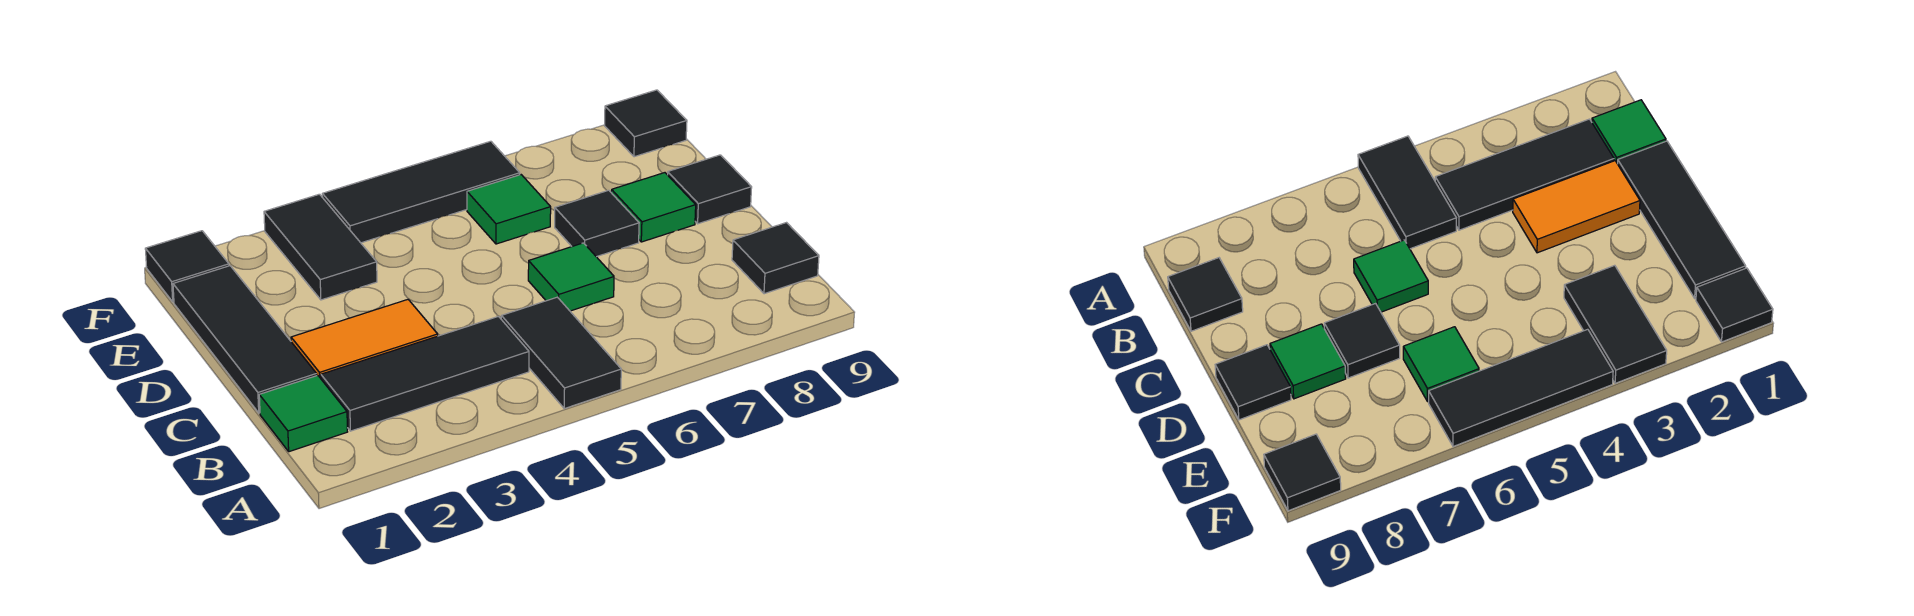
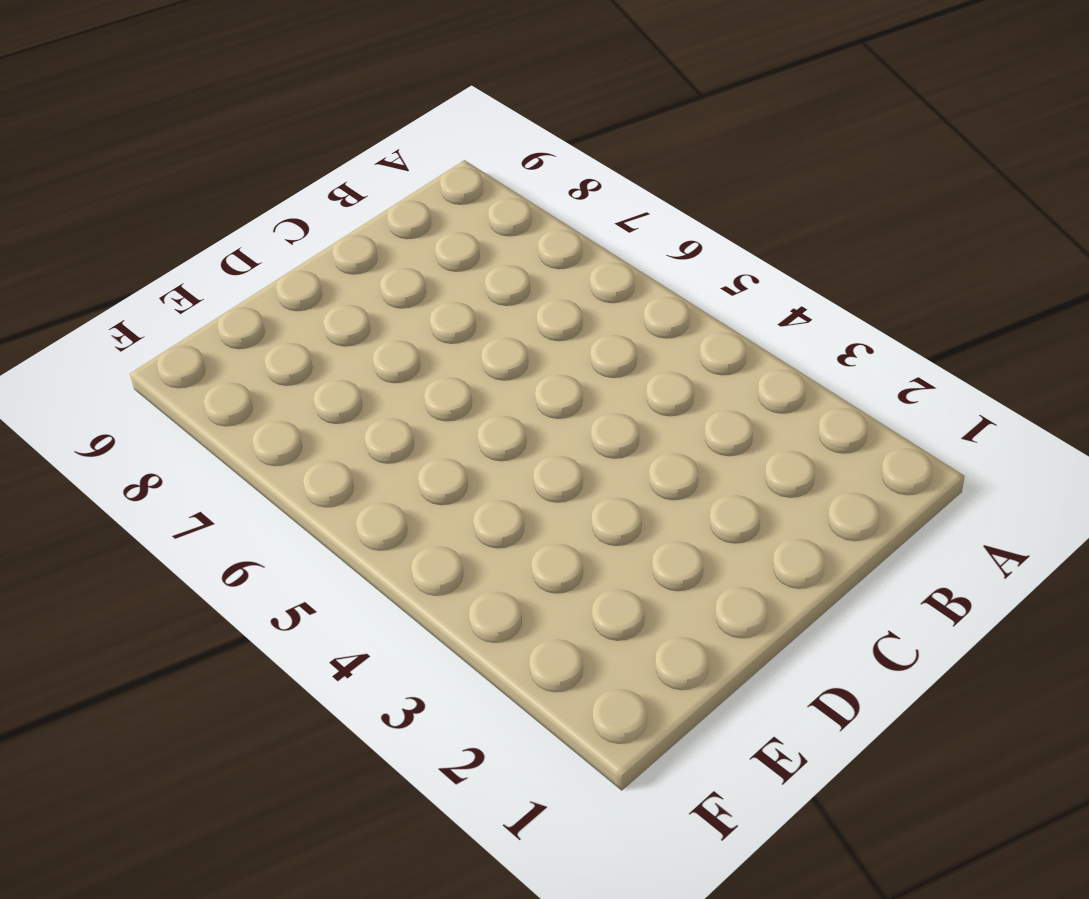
none -> black 1x2 tile [501,297,621,409]
none -> green 1x1 tile [259,375,347,452]
none -> black 1x3 tile [321,316,529,431]

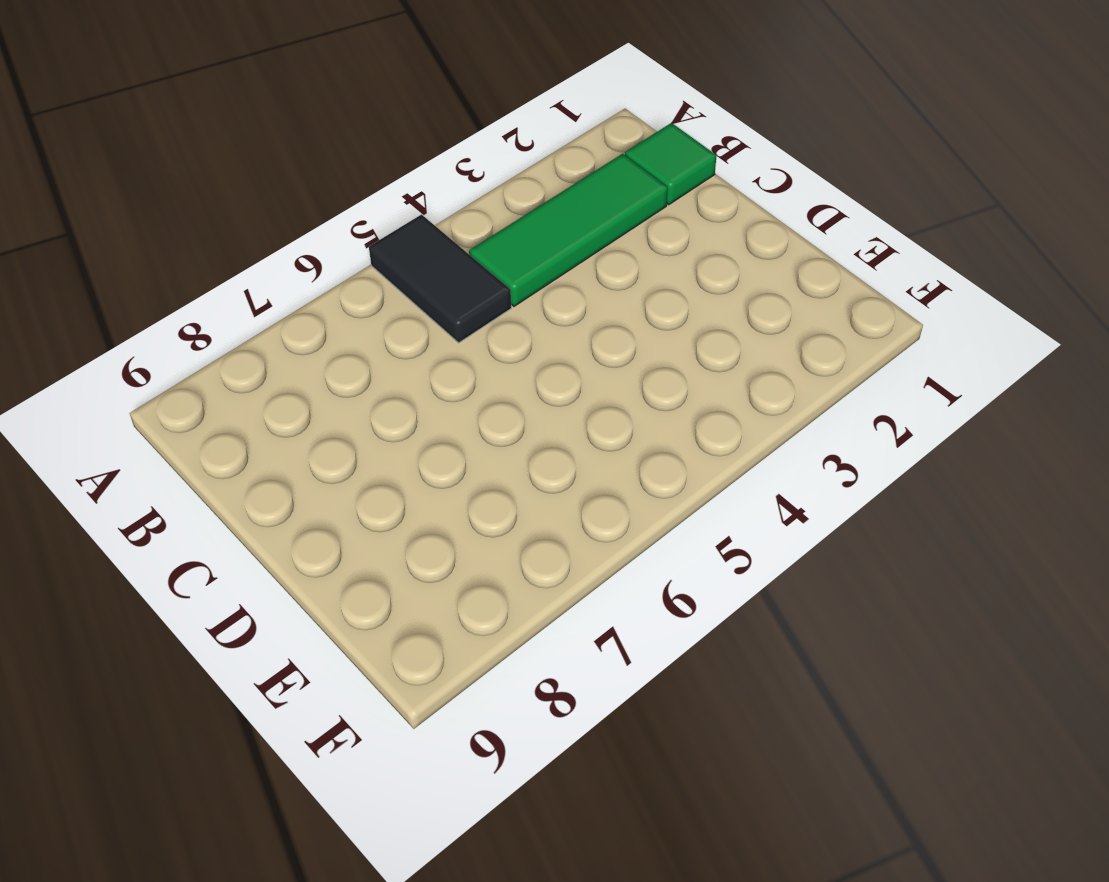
green 1x3 tile [469,154,668,306] -> black 1x3 tile [321,316,529,431]
none -> black 1x1 tile [732,223,819,294]
none -> black 1x3 tile [173,266,317,413]
none -> orange 1x2 tile [291,300,438,378]

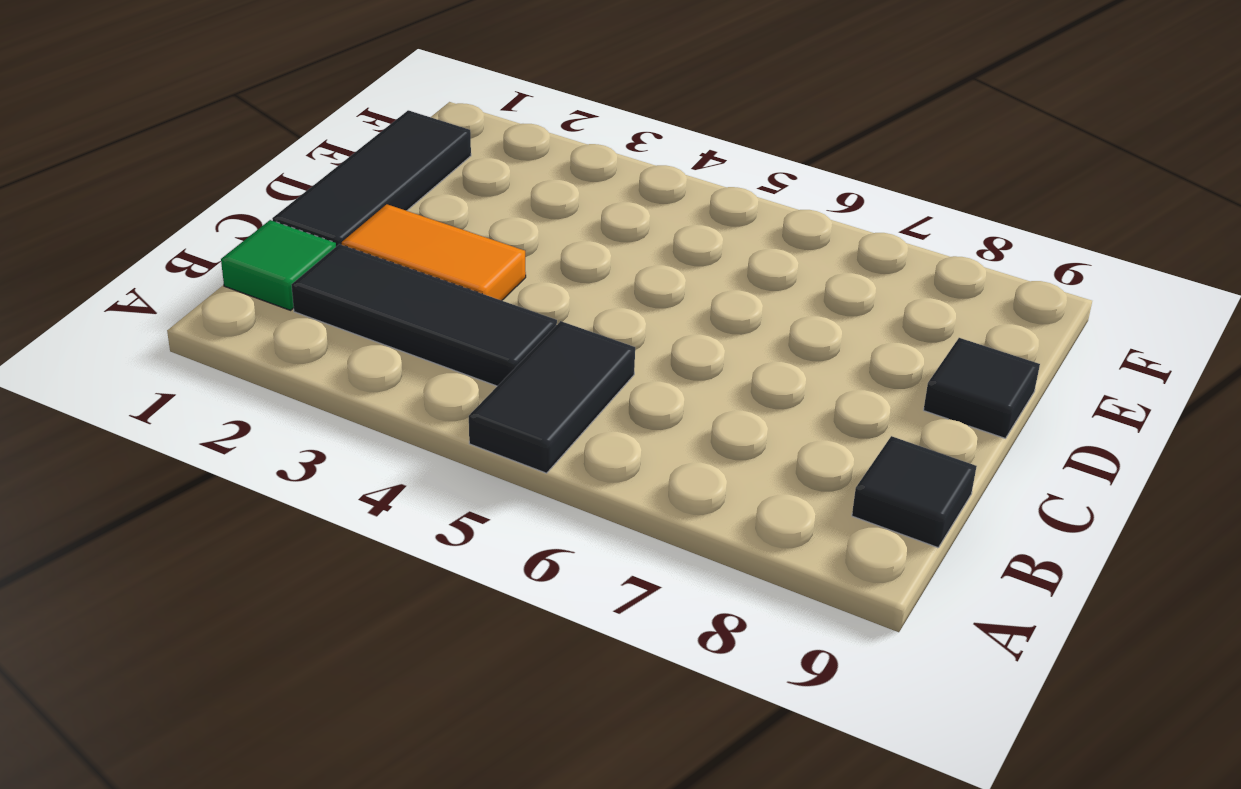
none -> green 1x1 tile [528,243,614,311]
none -> black 1x1 tile [555,190,639,257]
none -> green 1x1 tile [611,173,696,242]

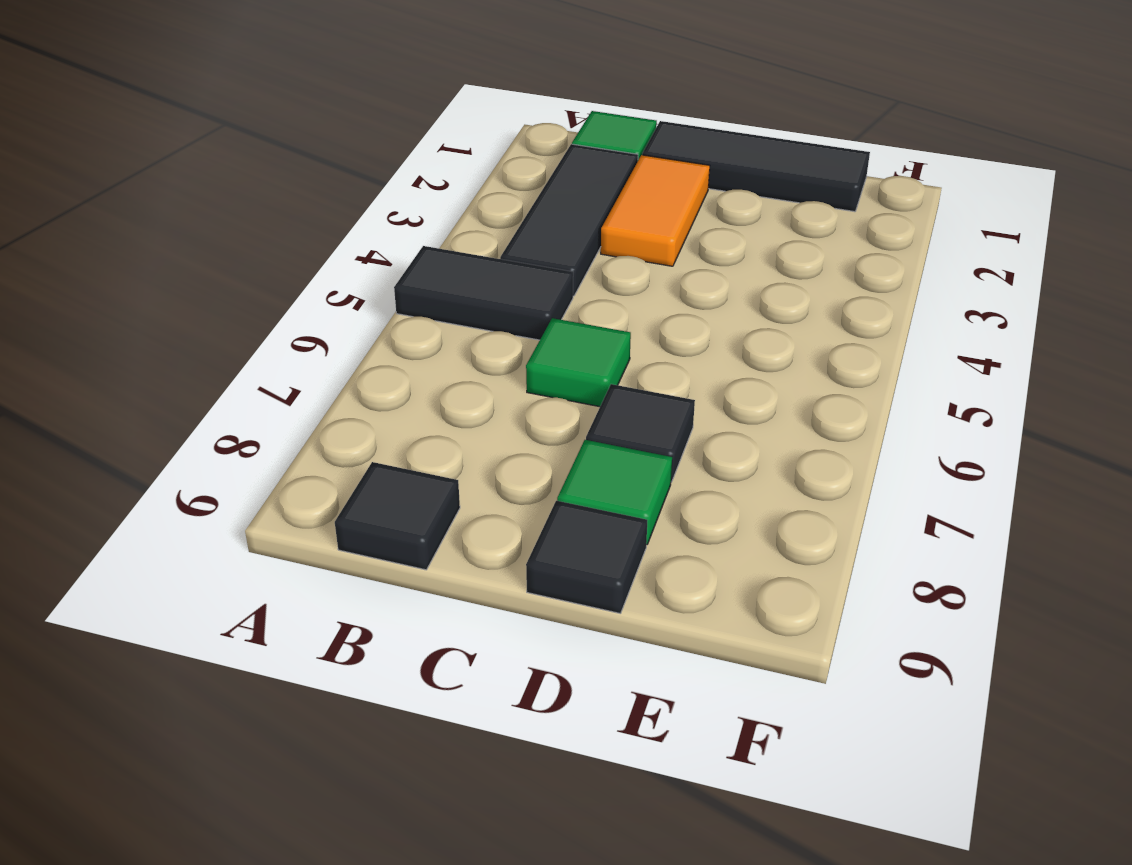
none -> black 1x2 tile [264,194,377,300]
none -> green 1x1 tile [467,175,551,244]
none -> black 1x1 tile [145,231,229,302]

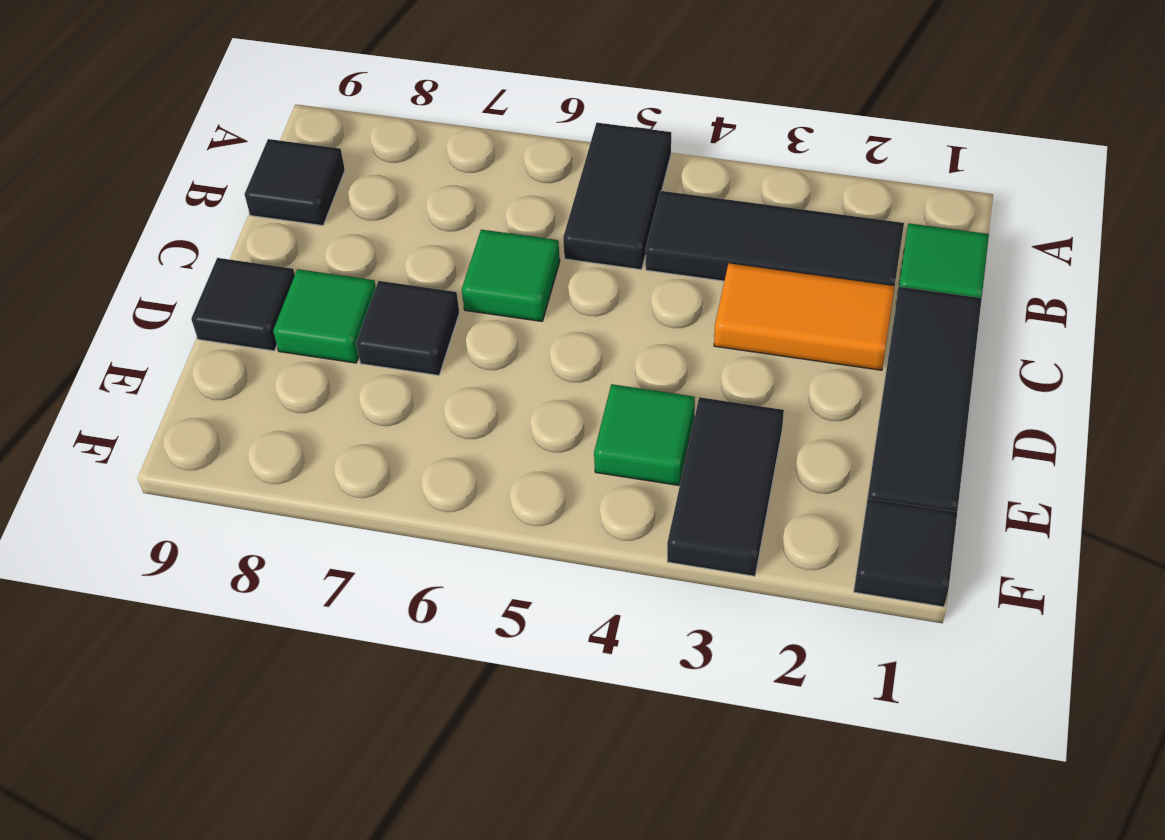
green 1x1 tile [594,384,695,485] -> green 1x1 tile moved to [467,175,551,244]
none -> black 1x3 tile [322,141,520,243]
none -> black 1x1 tile [604,90,687,157]

